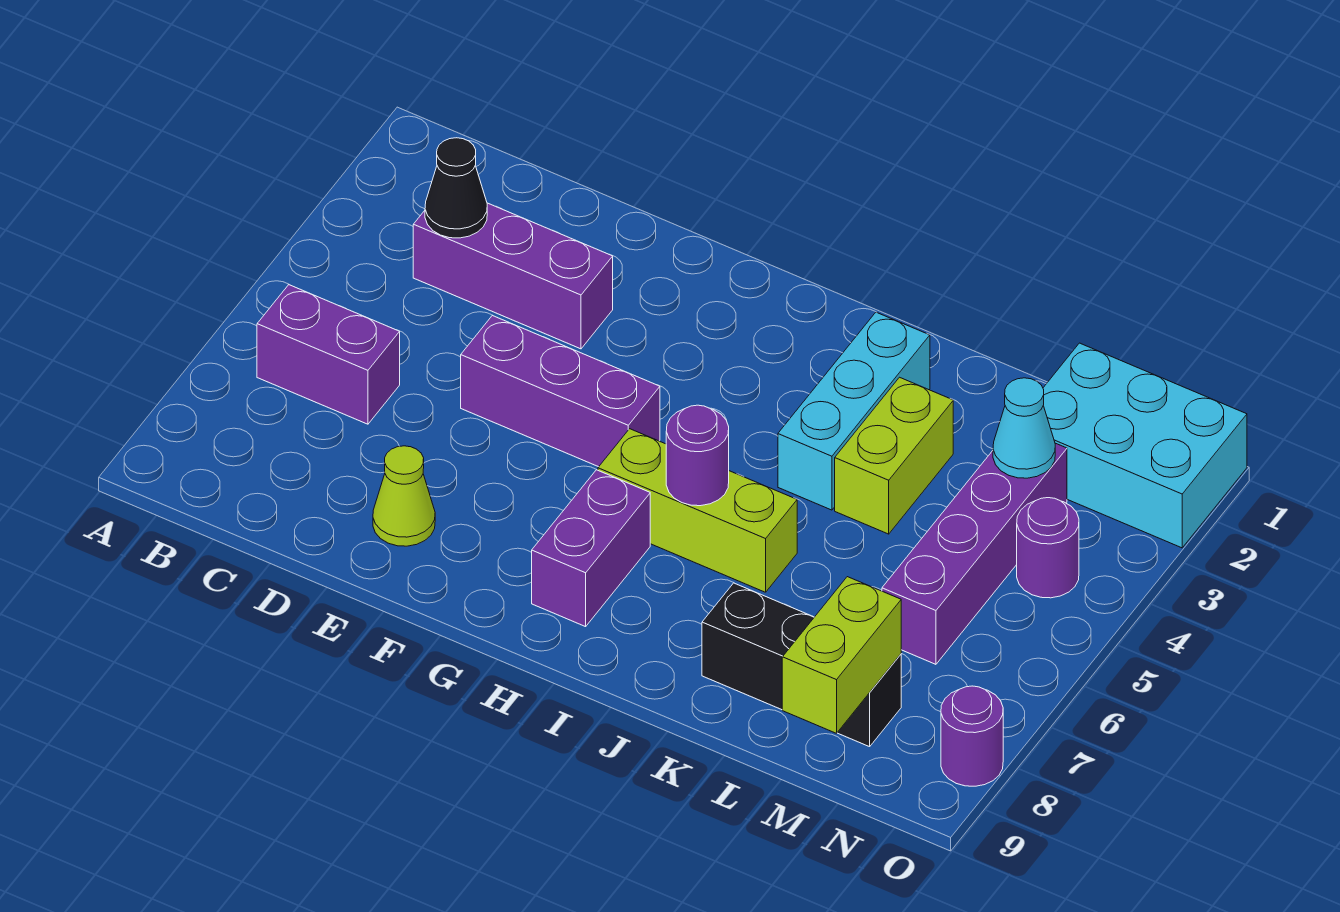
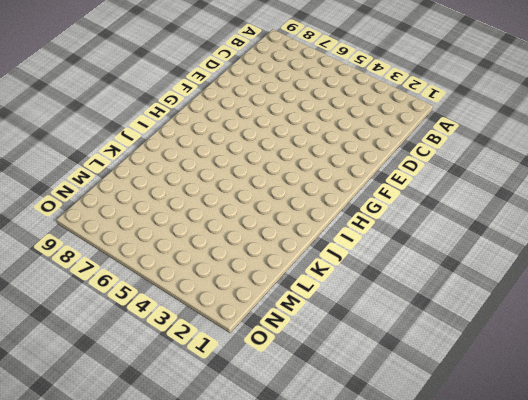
none -> purple 1x2 brick [257,285,400,424]
none -> purple 1x3 brick [413,203,613,349]
none -> purple 1x3 brick [461,316,660,467]

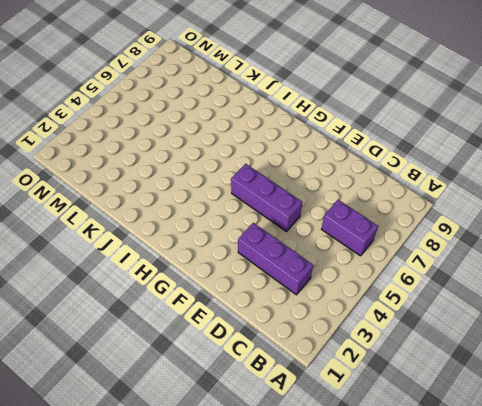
none -> lime 1x1 cone [373,446,435,546]
none -> lime 1x3 brick [598,429,797,592]
none -> purple 1x2 brick [532,470,650,627]

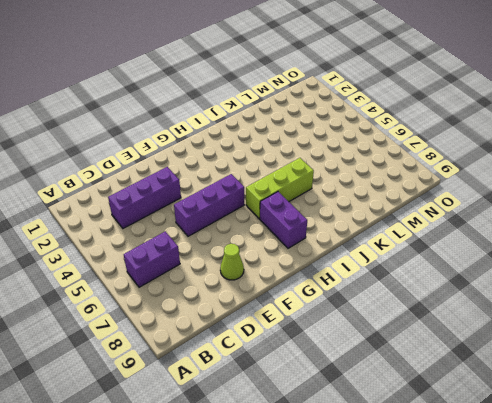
none -> cyan 1x3 brick [778,312,930,510]
none -> lime 1x2 brick [835,377,953,534]
none -> black 1x3 brick [702,583,901,747]

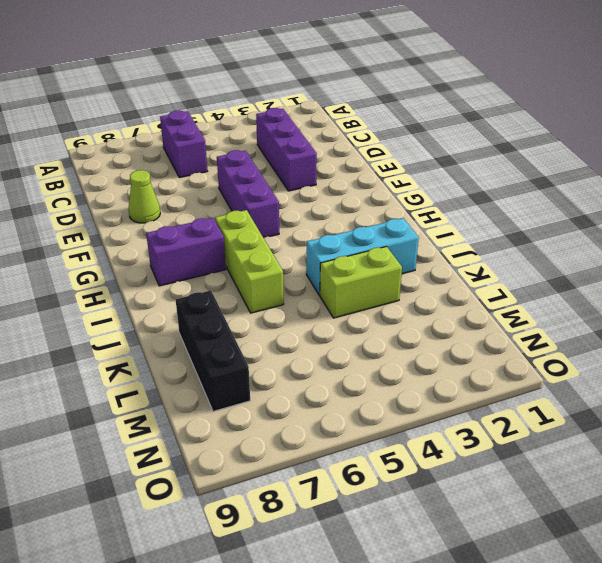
none -> cyan 2x3 brick [1043,343,1247,548]
none -> purple 1x4 brick [882,443,1067,664]
none -> purple 1x1 round brick [1017,498,1079,598]

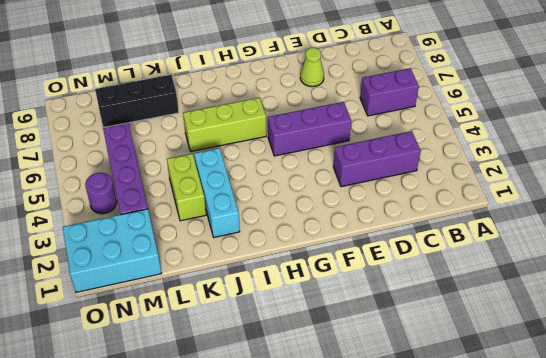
none -> purple 1x2 brick [532,470,650,627]
none -> purple 1x1 round brick [941,686,1003,786]
none -> black 1x1 cone [425,138,487,238]

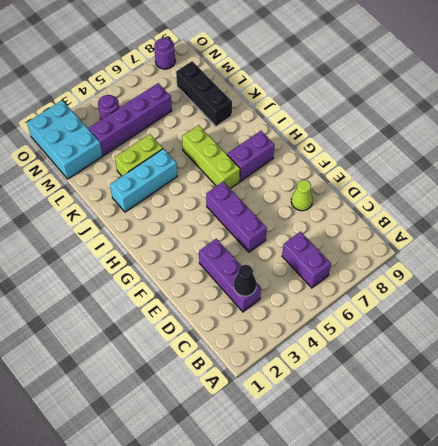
none -> purple 1x1 round brick [666,405,729,506]
none -> cyan 1x1 cone [993,378,1055,478]
none -> lime 1x2 brick [782,577,901,733]

